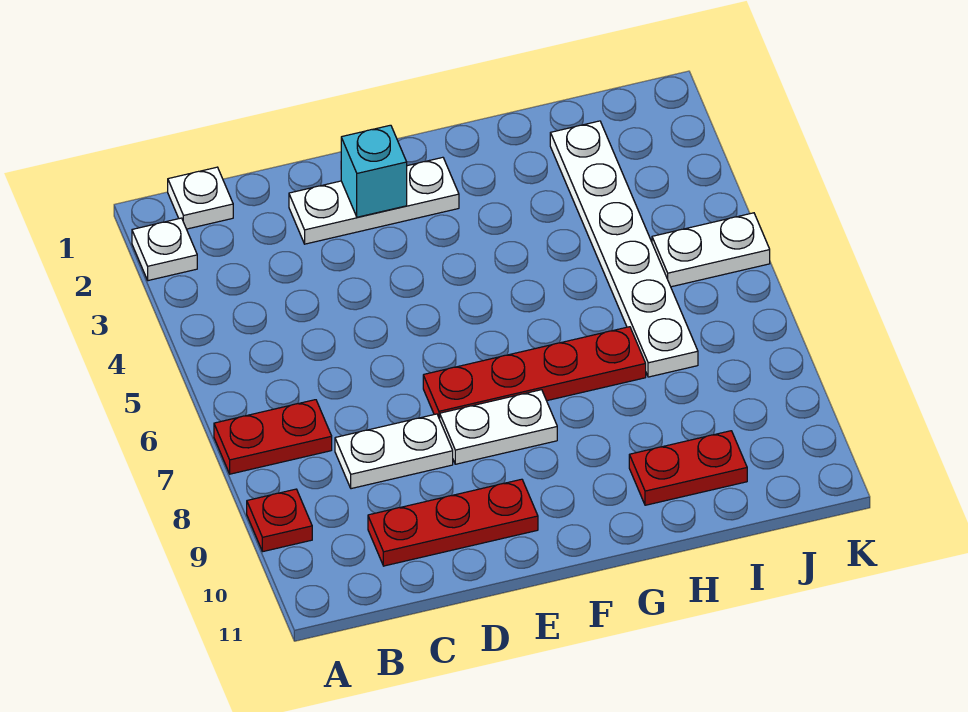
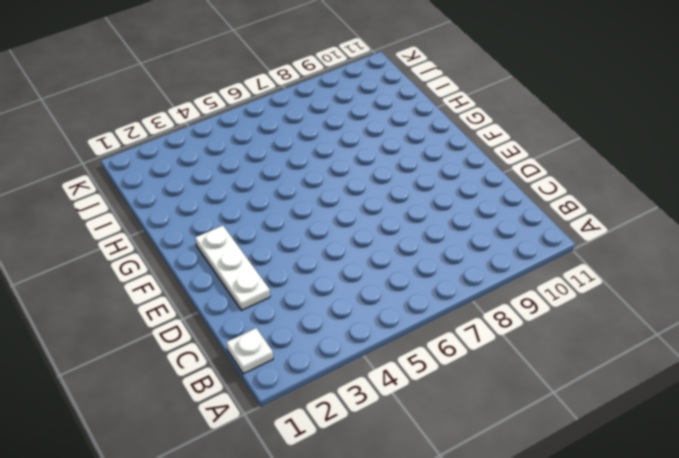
none -> white 1x1 plate [132,218,197,281]
none -> red 1x2 plate [214,400,332,474]
none -> red 1x1 plate [247,489,312,552]

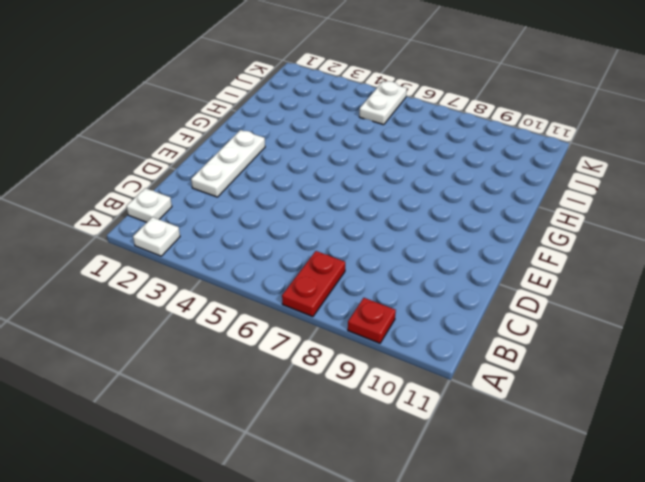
none -> white 1x2 plate [335,414,453,489]
none -> red 1x3 plate [368,479,538,566]
none -> red 1x4 plate [423,327,646,419]

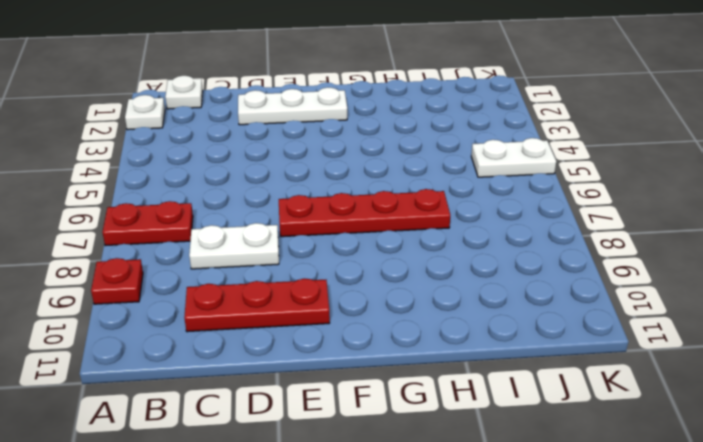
none -> white 1x2 plate [440,390,557,464]
none -> red 1x2 plate [629,431,747,505]
none -> white 1x6 plate [550,121,698,377]

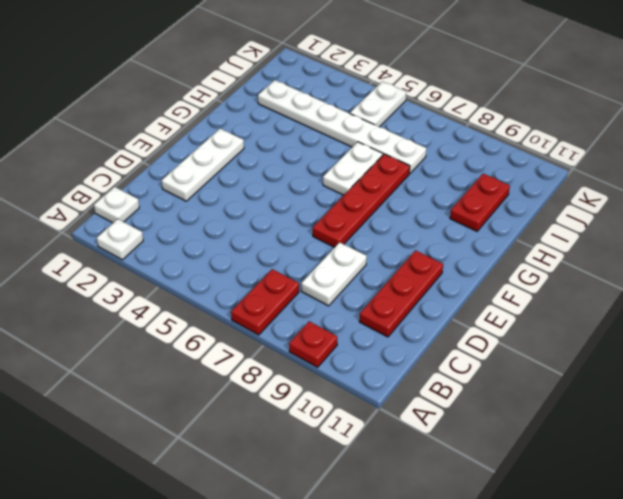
white 1x2 plate [323,142,383,195] -> white 1x2 plate moved to [440,390,557,464]
none -> cyan 1x1 brick [341,125,407,217]

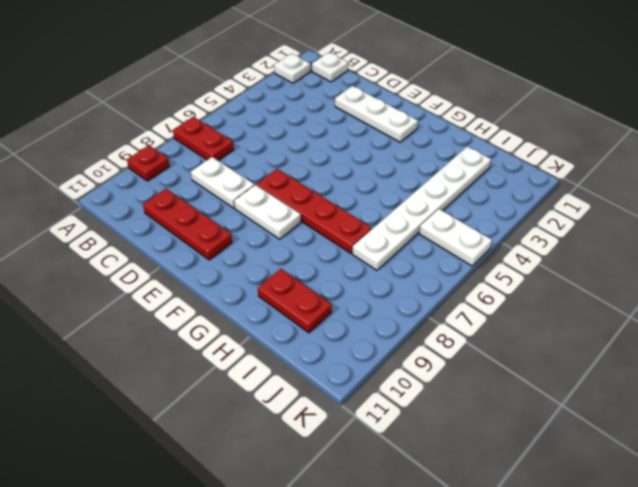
none -> cyan 1x1 brick [341,125,407,217]

